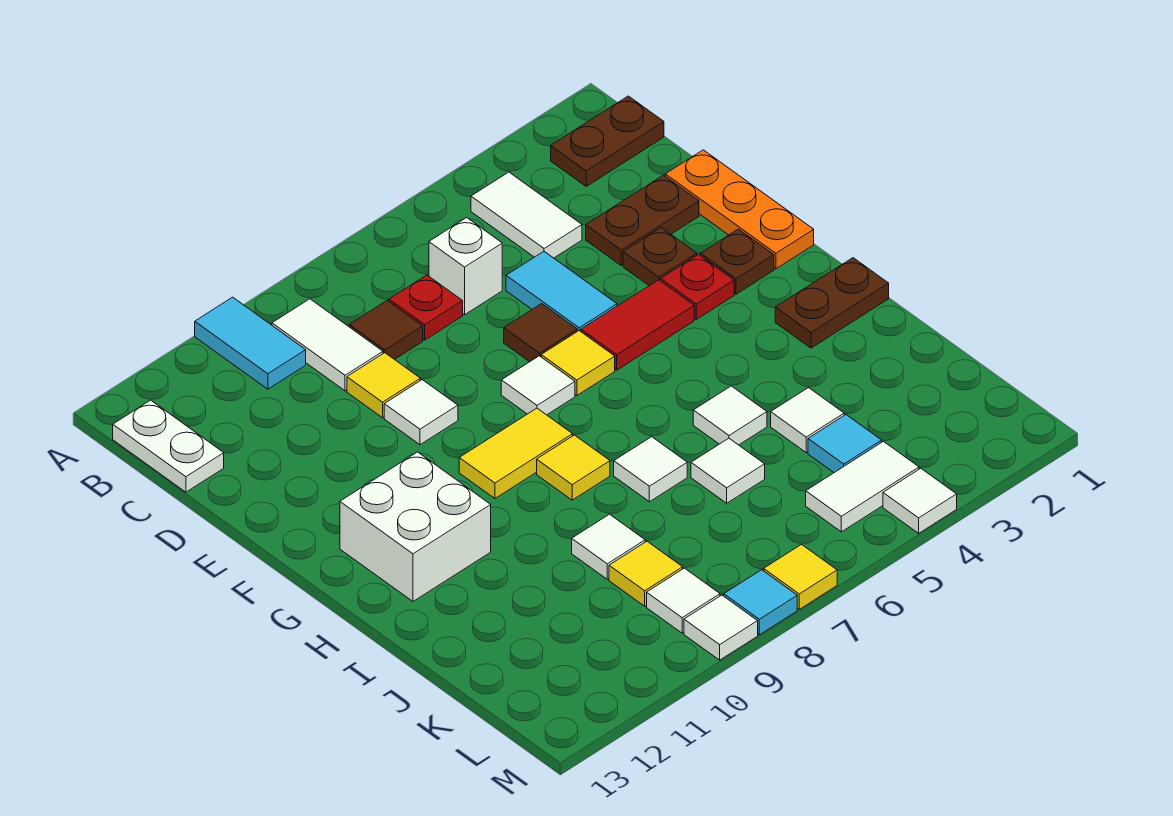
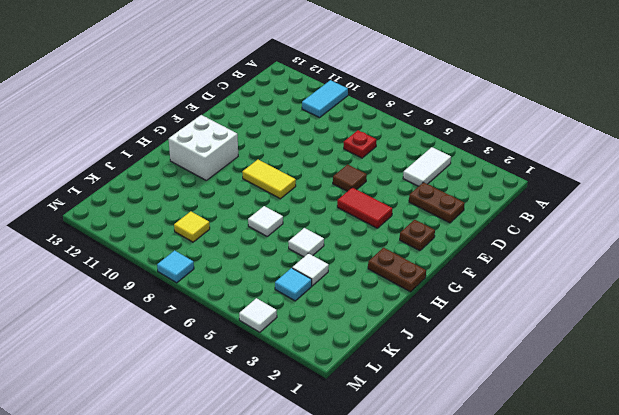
none -> brown 1x2 plate [551,96,664,186]
none -> white 1x2 tile [272,299,383,391]
none -> white 1x2 plate [113,400,224,492]
none -> white 1x1 brick [429,218,502,315]

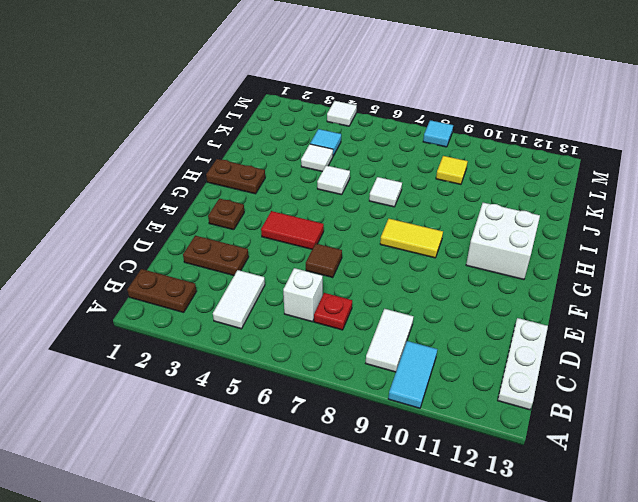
white 1x3 plate [498,318,548,410] -> white 1x2 plate [113,400,224,492]
none -> brown 1x1 tile [349,301,423,360]
none -> orange 1x3 plate [665,150,814,269]
none -> cyan 1x2 tile [506,252,617,331]
none -> yellow 1x1 tile [347,353,420,418]

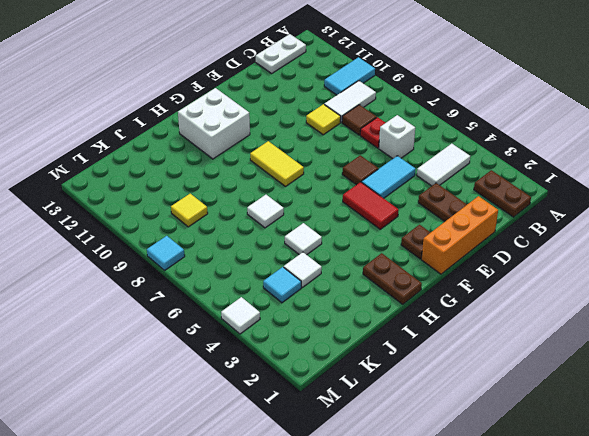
orange 1x3 brick [421,196,498,274] -> orange 1x3 plate [665,150,814,269]
none -> brown 1x1 plate [623,228,697,286]
none -> white 1x1 tile [384,380,458,445]
none -> red 1x1 plate [661,255,734,319]
none -> yellow 1x1 tile [541,331,615,396]

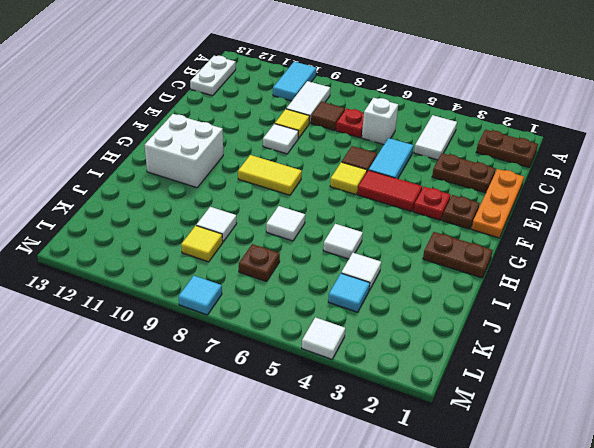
brown 1x1 plate [239,244,280,281] -> brown 1x1 plate moved to [623,228,697,286]
none -> white 1x1 tile [501,356,575,415]
none -> yellow 1x1 tile [537,435,610,500]
none -> white 1x1 tile [691,438,765,503]
none -> white 1x2 tile [806,442,919,532]

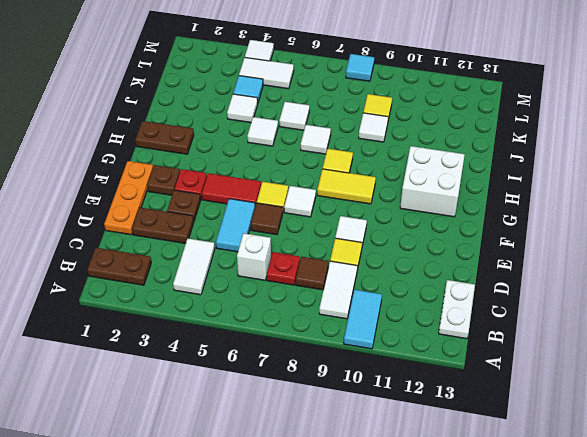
none -> white 1x1 tile [647,568,720,633]
none -> yellow 1x1 tile [764,545,837,609]
none -> white 1x1 tile [684,595,758,660]

